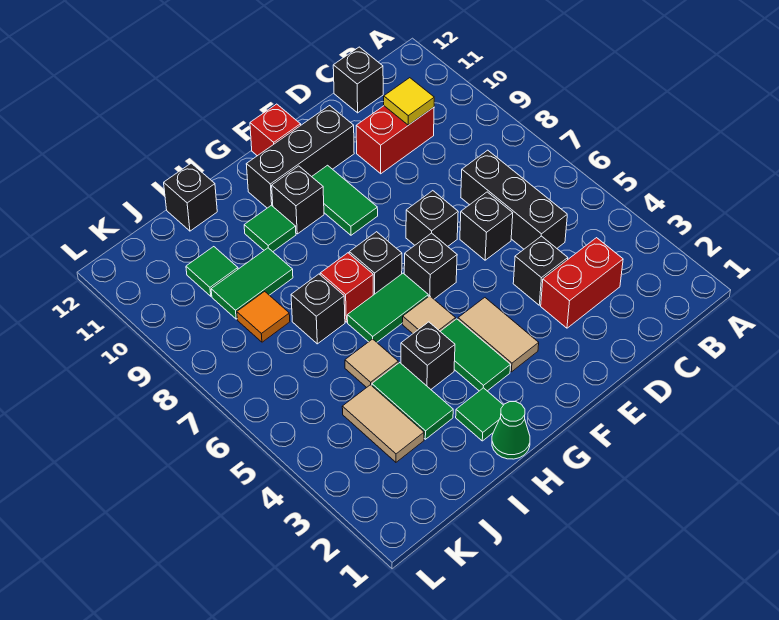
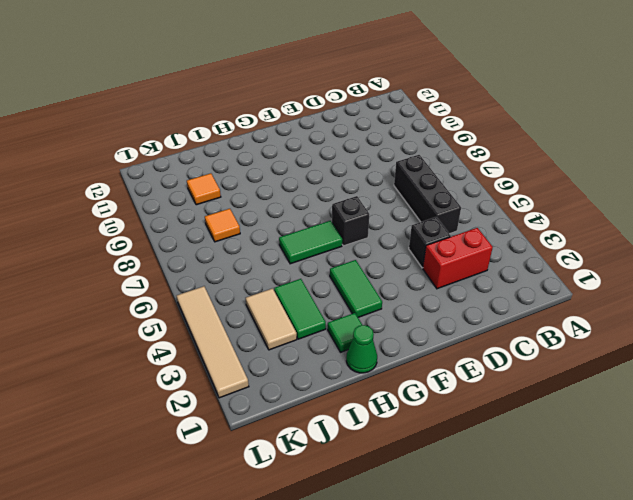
orange 1x1 tile [187,173,221,205] -> green 1x1 tile [186,247,238,296]
tan 1x4 tile [177,286,249,398] -> none
none -> red 1x2 brick [356,106,434,174]
none -> black 1x1 brick [333,47,383,113]
none -> black 1x1 brick [460,192,513,260]
none -> black 1x1 brick [406,191,458,246]

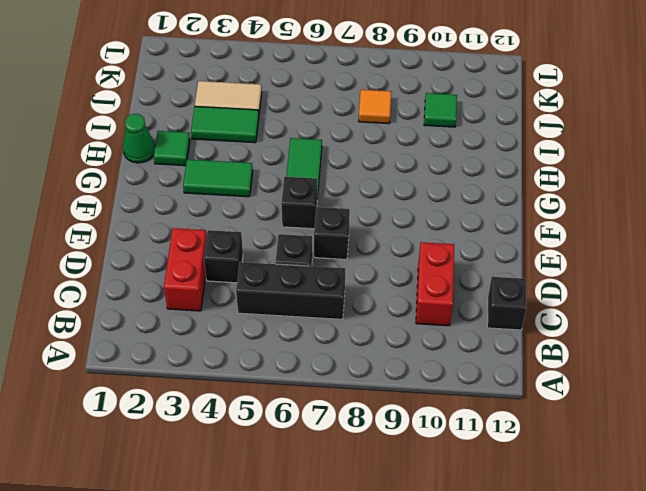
none -> black 1x3 brick [246,106,354,208]
none -> tan 1x2 tile [458,298,539,372]
none -> green 1x2 tile [312,165,378,235]
none -> red 1x1 brick [250,104,301,156]

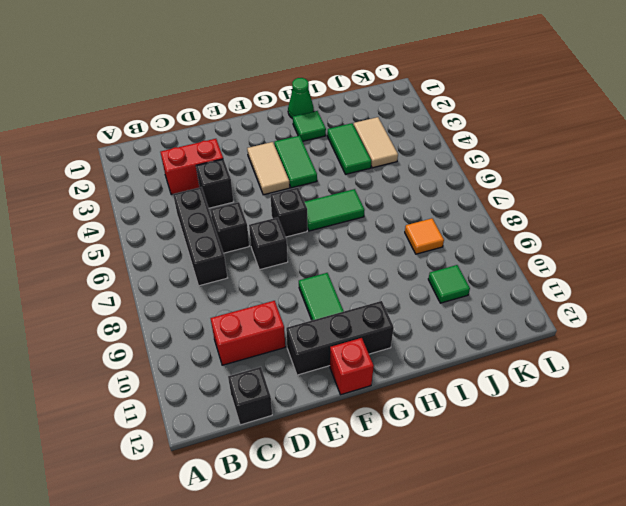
none -> tan 1x1 tile [403,296,455,334]
none -> black 1x1 brick [349,232,402,295]
none -> black 1x1 brick [272,166,324,234]
none -> black 1x1 brick [401,322,455,389]

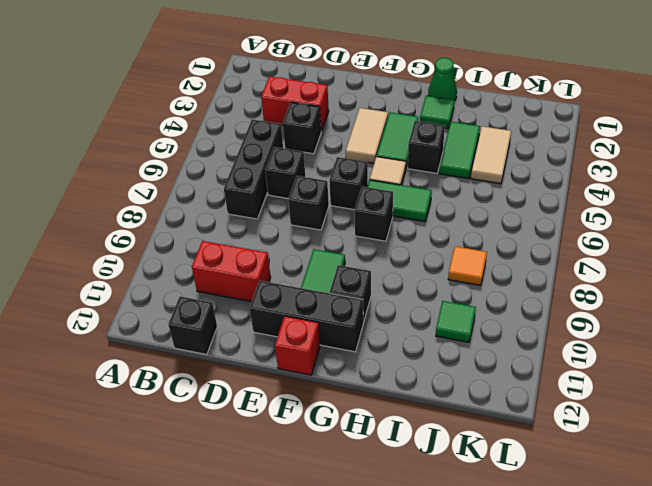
none -> red 1x1 brick [320,253,373,322]
none -> green 1x1 tile [244,205,296,252]
none -> tan 1x1 tile [345,339,398,388]
none -> black 1x1 brick [291,274,345,344]

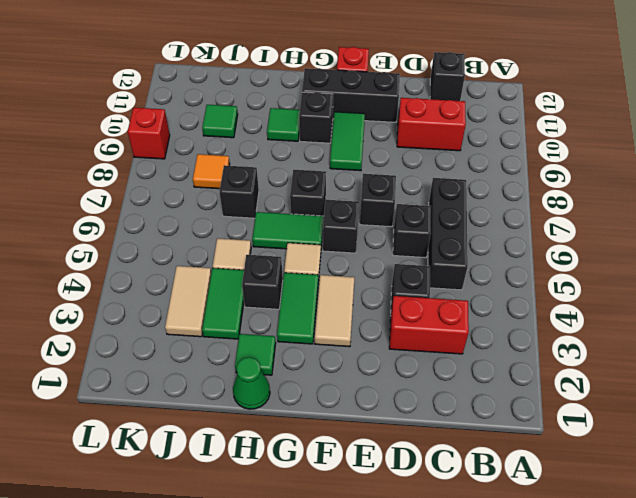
red 1x1 brick [128,108,170,159] -> red 1x1 brick moved to [320,253,373,322]
none -> green 1x2 tile [211,248,293,319]
none -> black 1x1 brick [164,163,217,231]
none -> yellow 1x1 tile [384,78,434,125]

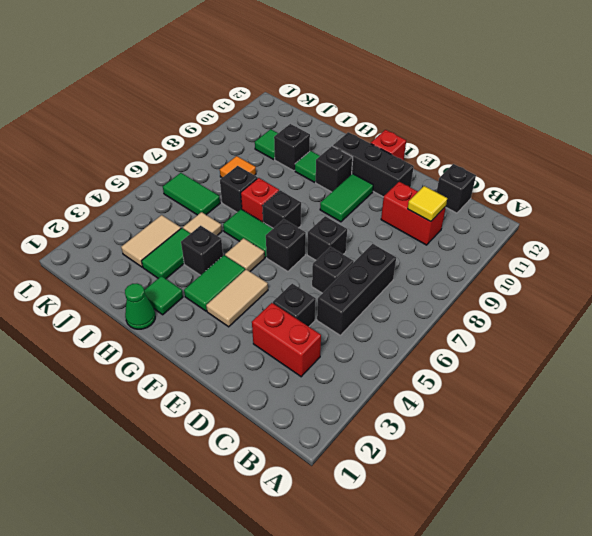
black 1x1 brick [274,124,310,171] -> black 1x1 brick moved to [164,163,217,231]
green 1x2 tile [163,173,220,215] -> green 1x2 tile moved to [211,248,293,319]

